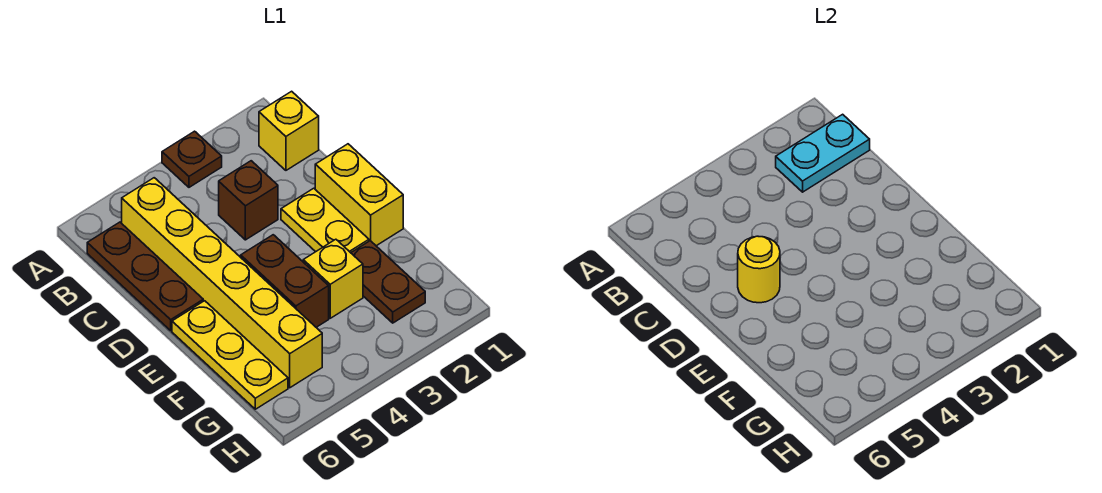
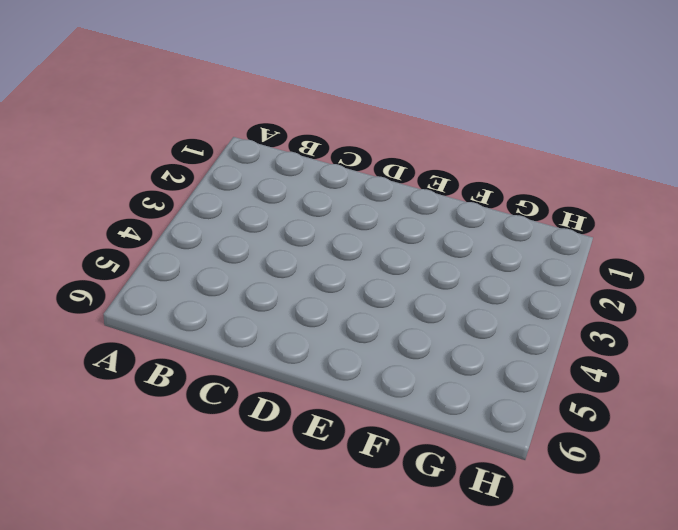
none -> brown 1x1 plate [162,131,222,187]
none -> yellow 1x1 brick [259,91,319,170]
none -> yellow 1x6 brick [122,178,322,388]

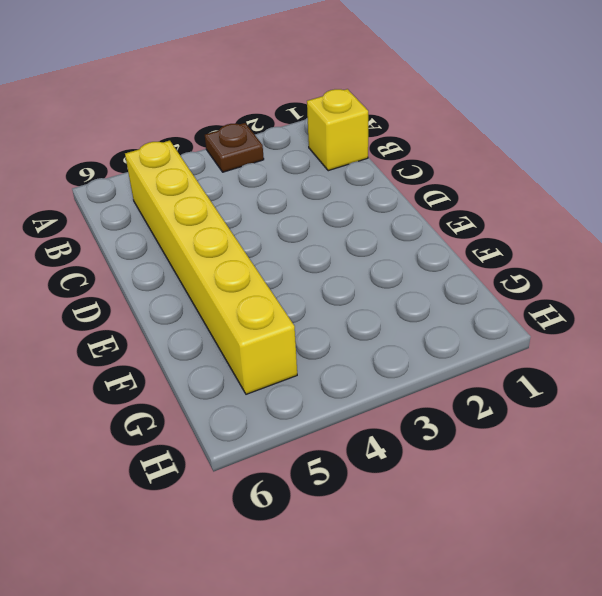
none -> brown 1x3 plate [87,222,203,331]
none -> brown 1x1 brick [219,161,278,240]
none -> yellow 1x2 brick [315,144,403,246]

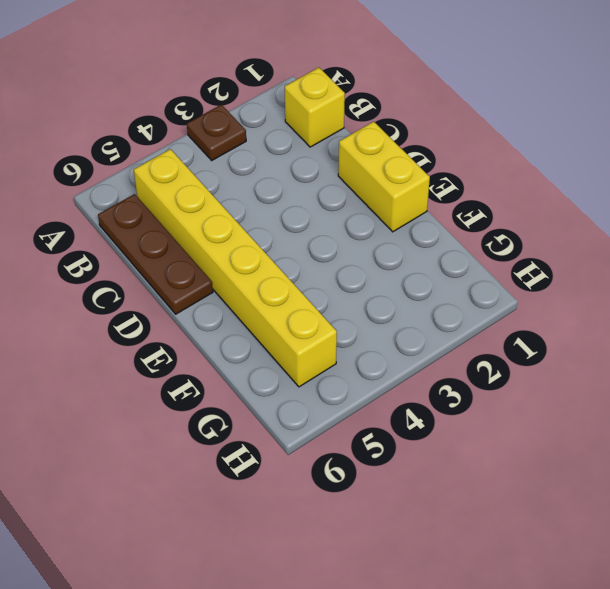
none -> brown 1x1 brick [219,161,278,240]
none -> yellow 1x2 plate [281,188,369,253]
none -> brown 1x2 brick [241,235,329,327]

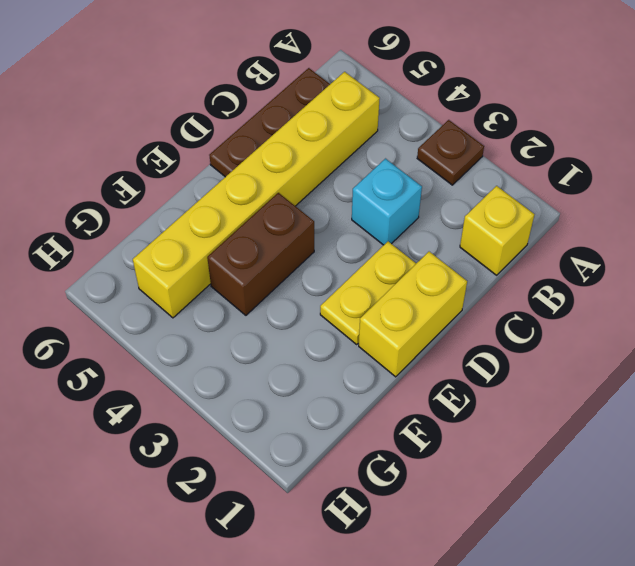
cyan 1x1 brick [352,159,422,245] -> brown 1x1 brick [219,161,278,240]
none -> yellow 1x3 plate [172,301,288,409]
none -> brown 1x2 plate [351,241,425,323]
none -> yellow 1x1 brick [303,239,363,318]

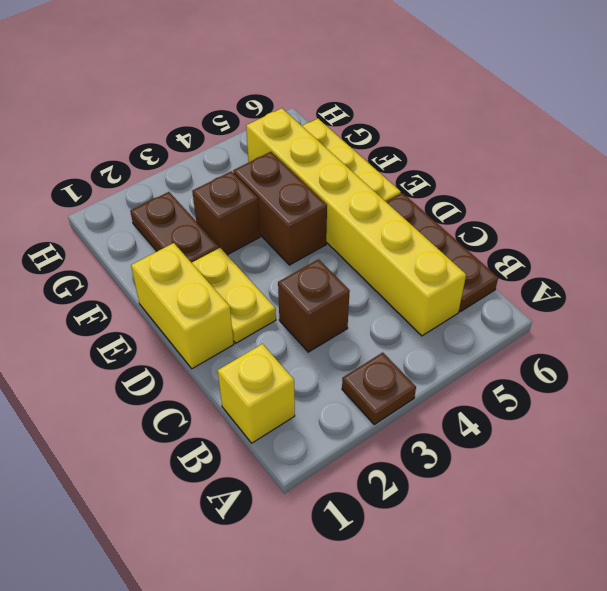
brown 1x1 brick [192,171,260,255] -> yellow 1x1 brick [303,239,363,318]
none -> cyan 1x2 plate [776,114,870,192]
none -> yellow 1x1 round brick [738,236,780,303]

